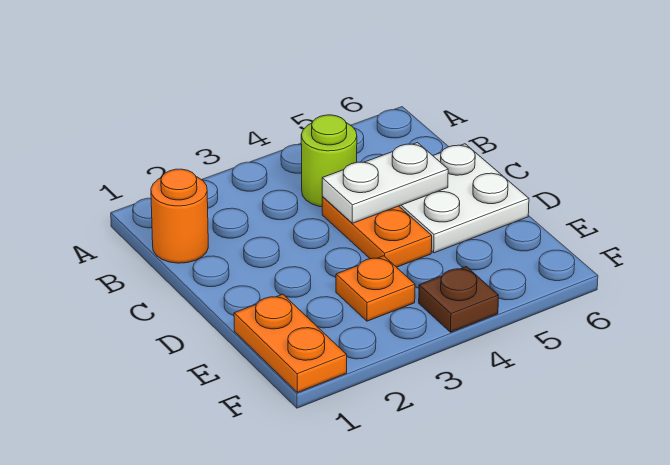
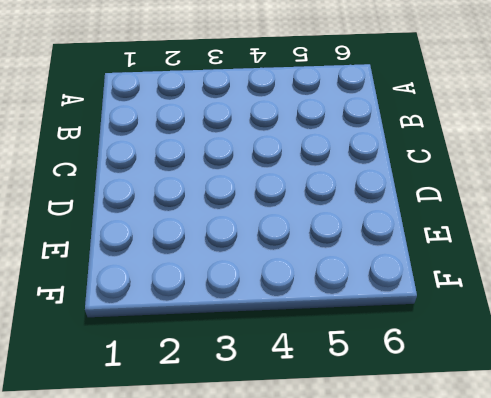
none -> orange 1x1 round brick [151,169,208,263]
none -> lime 1x1 round brick [301,115,357,207]

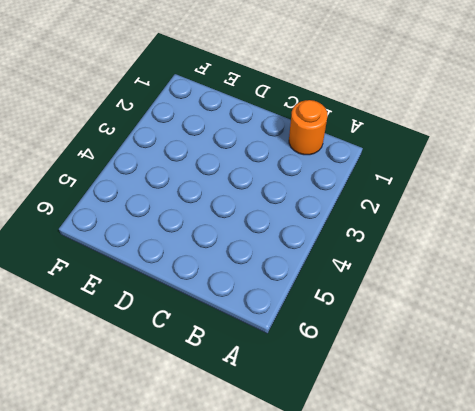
none -> lime 1x1 round brick [301,115,357,207]
none -> orange 1x2 plate [322,197,432,267]

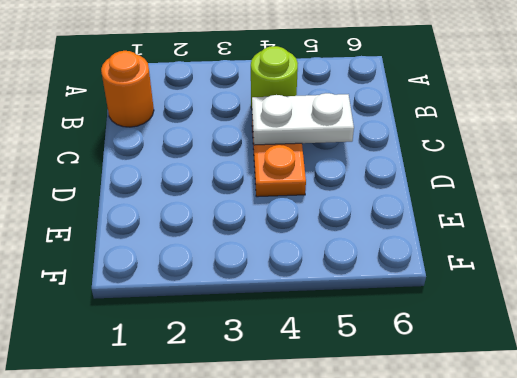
none -> white 2x2 plate [399,144,529,253]
none -> orange 1x2 plate [234,294,347,392]

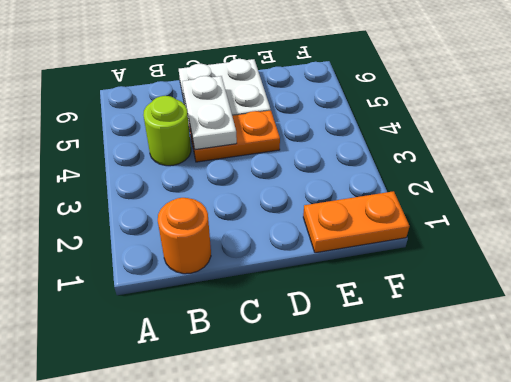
none -> orange 1x1 plate [336,256,415,321]
none -> brown 1x1 plate [419,267,498,332]

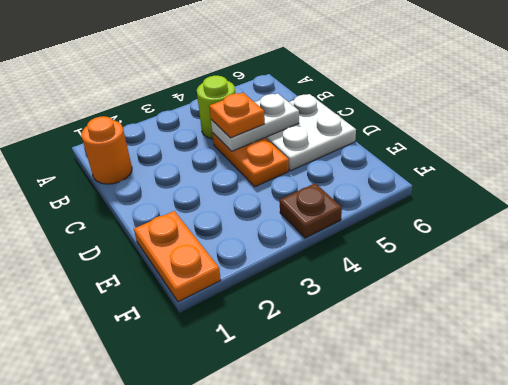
orange 1x1 plate [209,93,265,138] -> orange 1x1 plate moved to [336,256,415,321]

